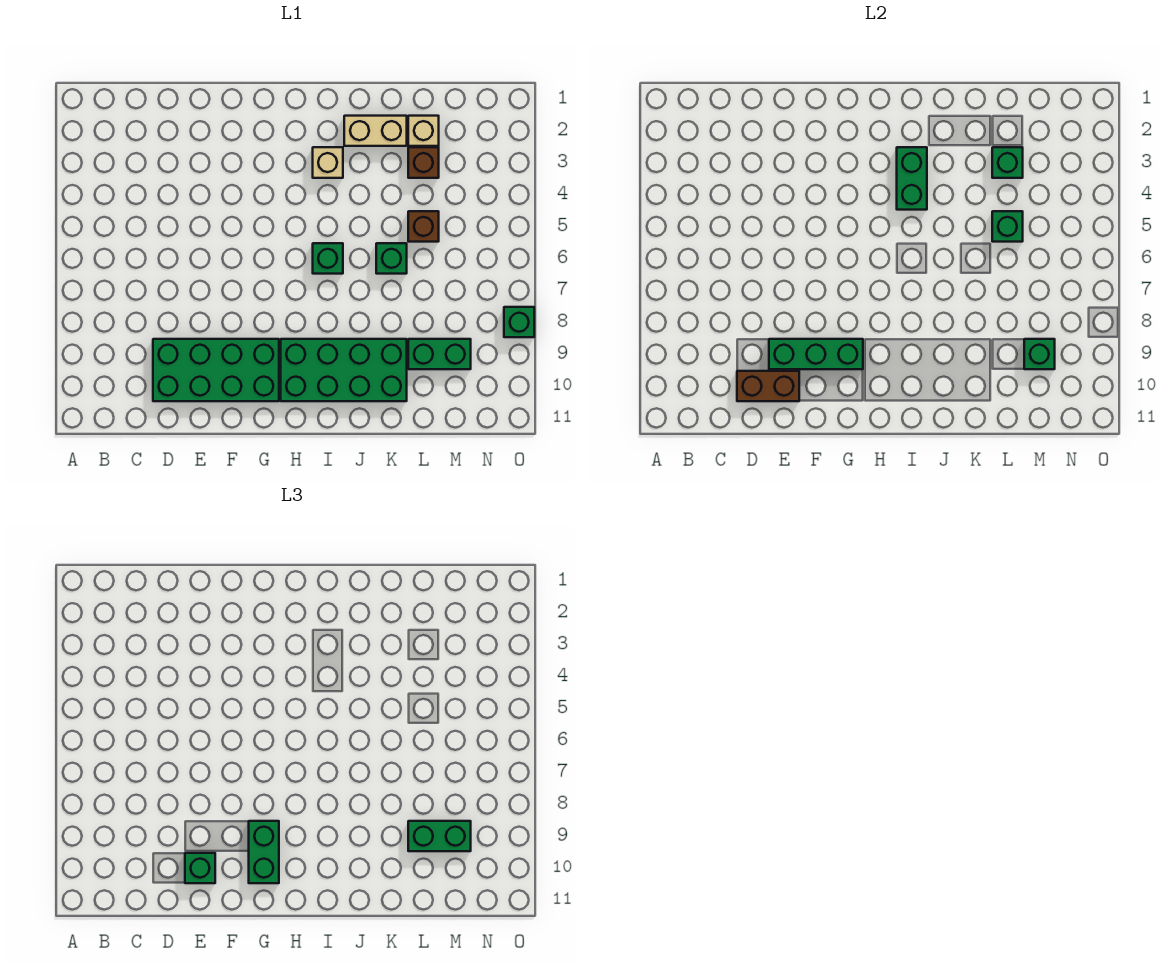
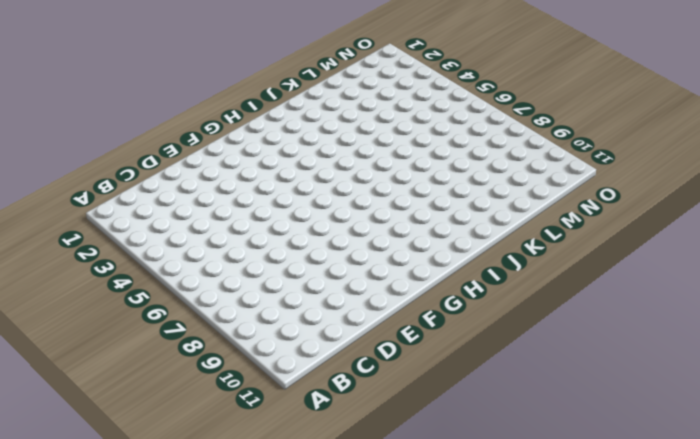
none -> green 2x4 brick [153,339,279,401]
none -> green 2x4 brick [281,339,407,401]
none -> tan 1x1 brick [313,147,343,178]

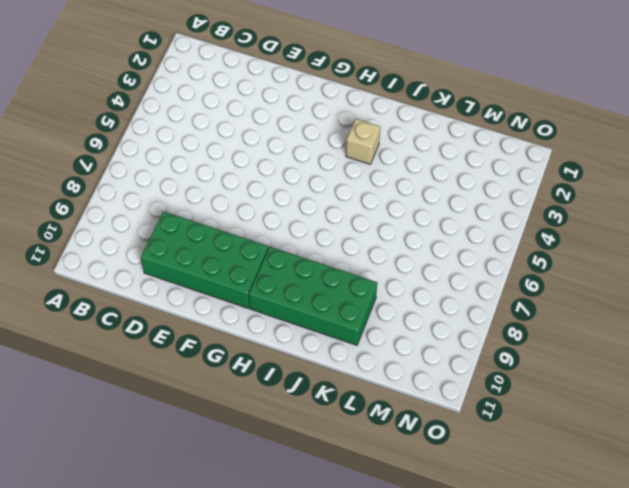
none -> green 1x1 brick [313,243,343,274]
none -> tan 1x2 brick [344,116,407,146]
none -> green 1x1 brick [376,243,407,274]

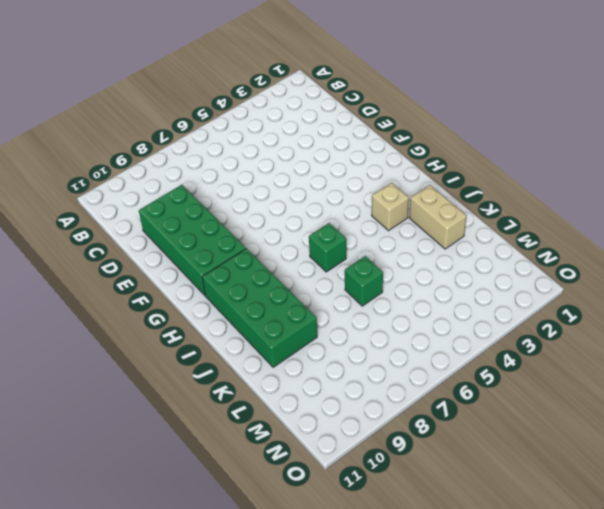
none -> tan 1x1 brick [408,116,439,146]
none -> brown 1x1 brick [408,147,439,178]
none -> brown 1x1 brick [408,211,439,242]

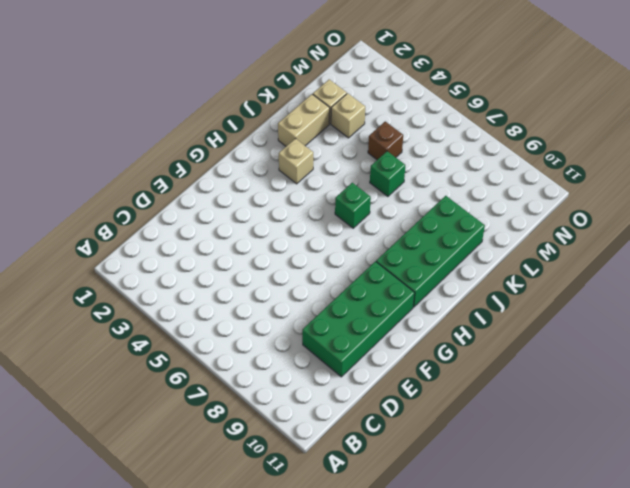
tan 1x1 brick [331,93,365,138] -> brown 1x1 brick [408,147,439,178]
none -> green 1x2 brick [408,339,471,369]
none -> green 1x1 brick [504,307,534,337]
none -> brown 1x2 brick [737,371,799,401]

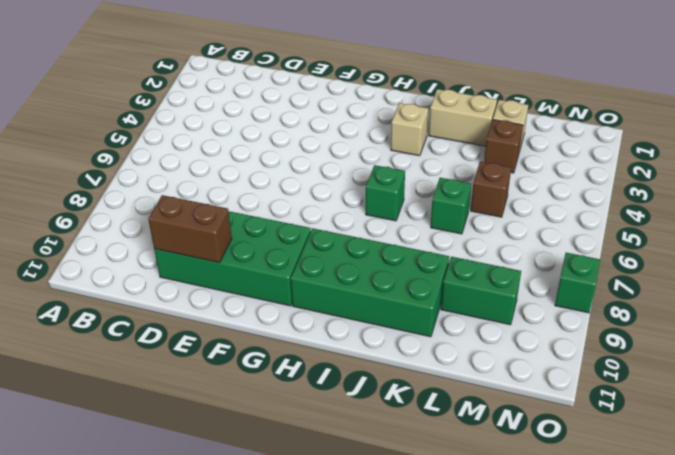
none -> green 1x3 brick [769,339,863,369]
none -> green 1x2 brick [897,147,927,210]
none -> green 1x1 brick [992,147,1023,178]

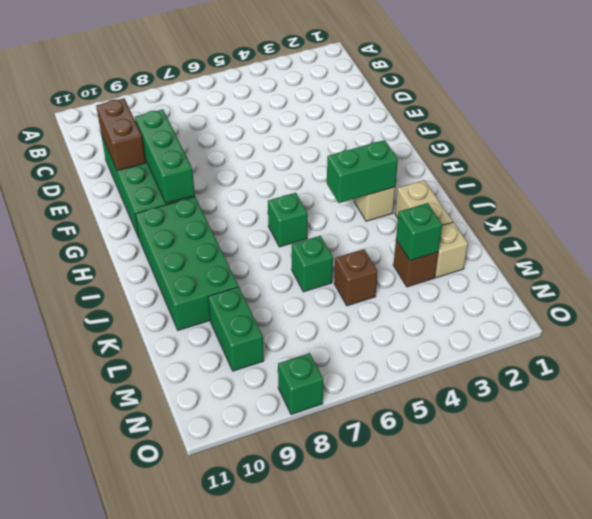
none -> green 1x1 brick [992,211,1023,242]
none -> green 1x1 brick [1024,339,1055,369]
none -> green 1x1 brick [185,853,215,883]

